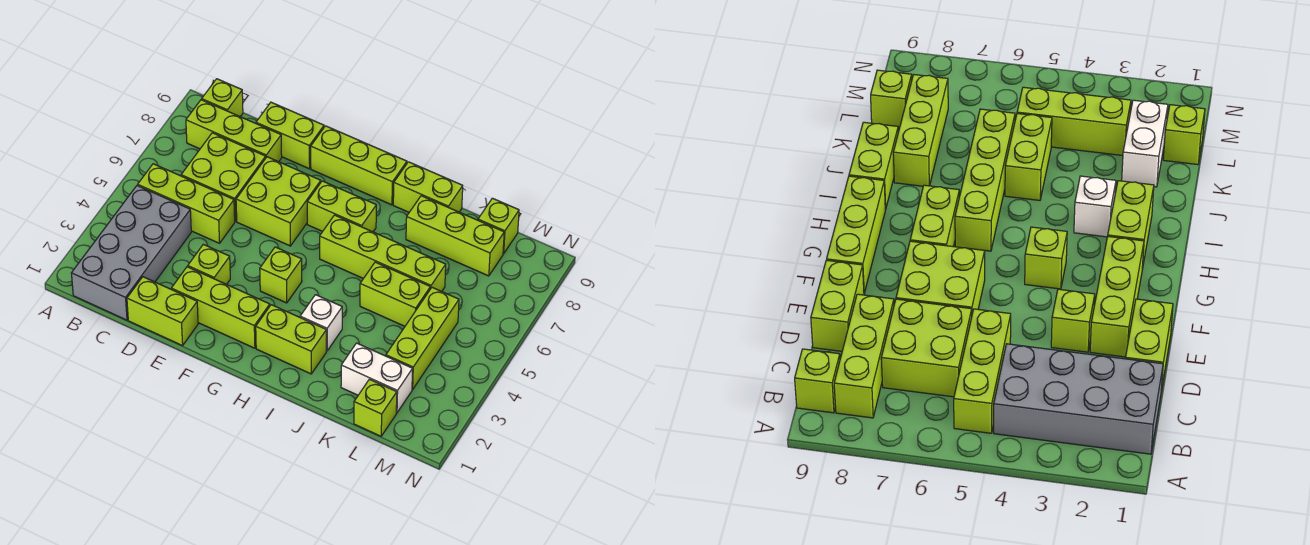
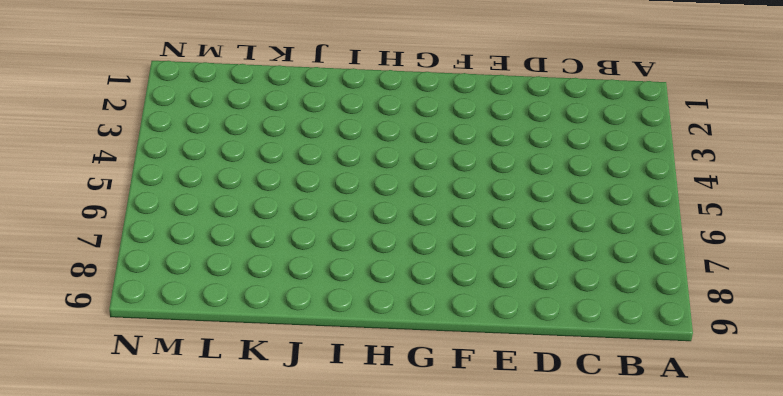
none -> grey 2x4 brick [71,185,191,320]
none -> lime 1x3 brick [138,164,235,243]
none -> lime 1x3 brick [186,100,282,162]

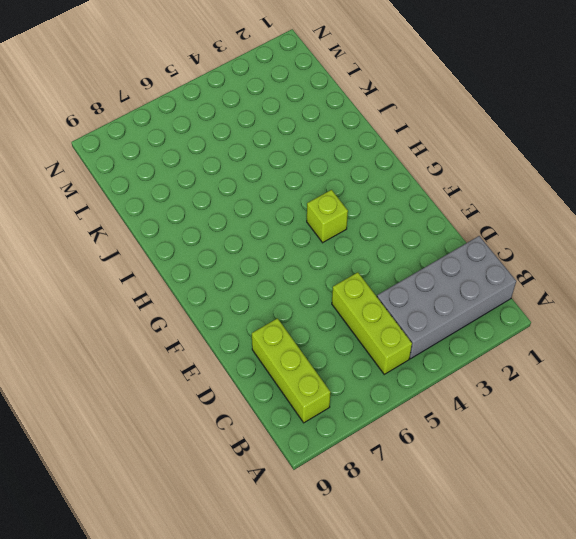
none -> lime 1x1 brick [202,79,243,117]
none -> lime 2x2 brick [181,133,266,221]
none -> lime 1x2 brick [127,277,198,346]

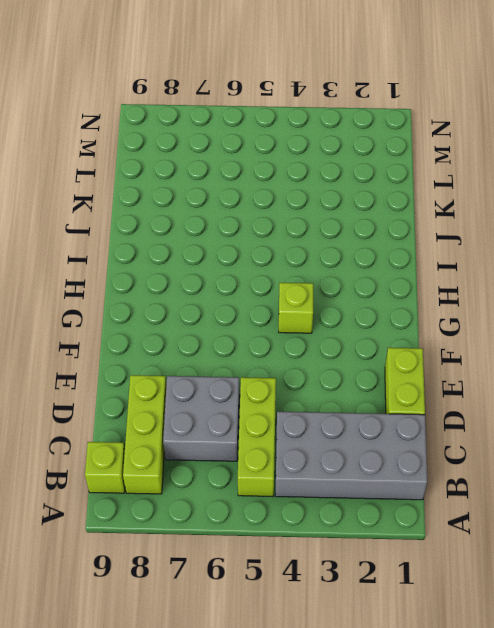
grey 2x2 brick [163,376,240,461] -> lime 2x2 brick [181,133,266,221]
none -> lime 1x2 brick [256,102,324,169]
none -> lime 1x3 brick [171,267,270,348]
none -> lime 1x1 brick [188,244,230,284]

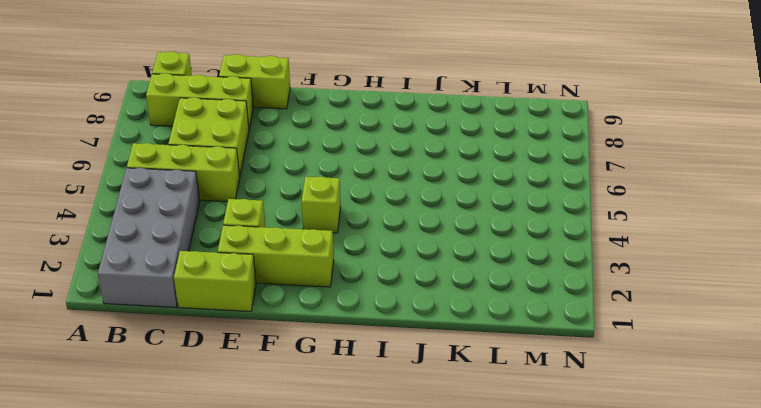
none -> lime 2x2 brick [236,157,321,246]
none -> lime 1x3 brick [311,126,407,205]
none -> lime 1x2 brick [307,181,376,232]

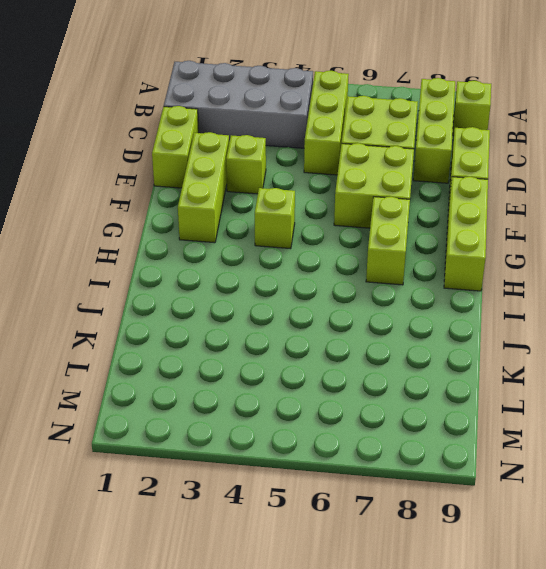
none -> lime 1x2 brick [256,305,326,374]
none -> lime 1x4 brick [320,215,446,291]
none -> white 1x1 brick [300,295,342,351]

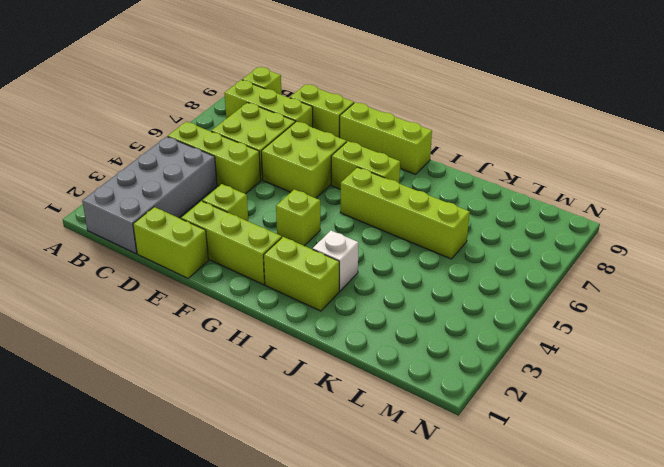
none -> lime 1x2 brick [393,162,463,212]
none -> lime 1x2 brick [360,262,430,326]
none -> lime 1x3 brick [406,196,504,276]

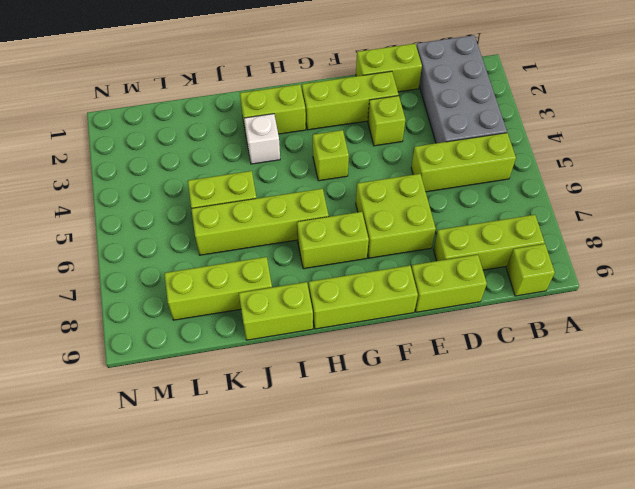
none -> lime 2x2 brick [181,133,266,221]
none -> white 1x2 brick [341,343,413,413]
none -> lime 1x1 brick [354,379,397,436]

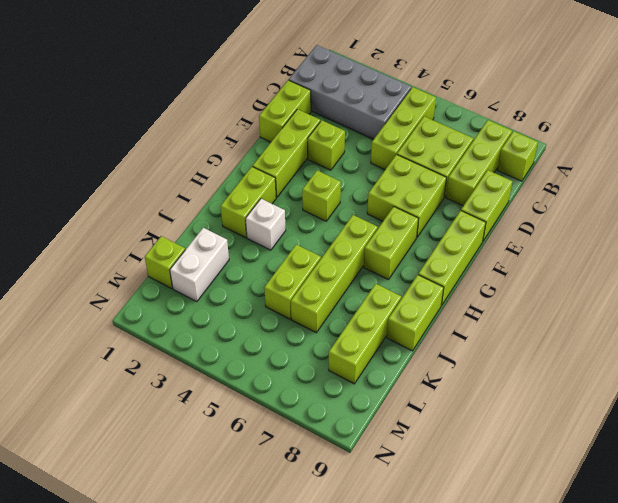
none -> lime 1x3 brick [386,287,459,390]
none -> lime 1x1 brick [478,198,519,254]

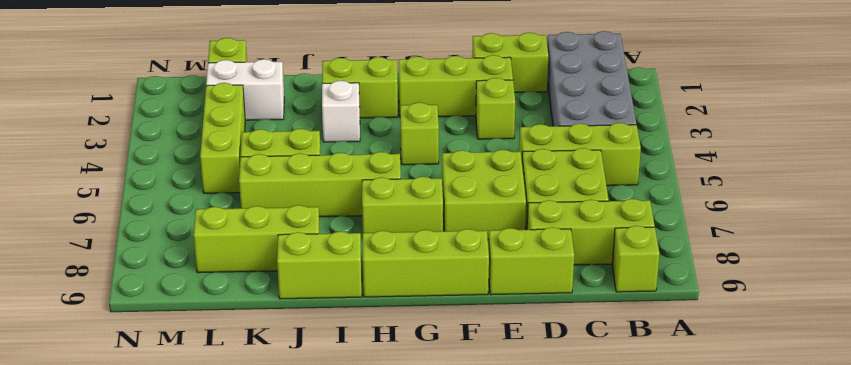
none -> lime 1x1 brick [478,198,519,254]

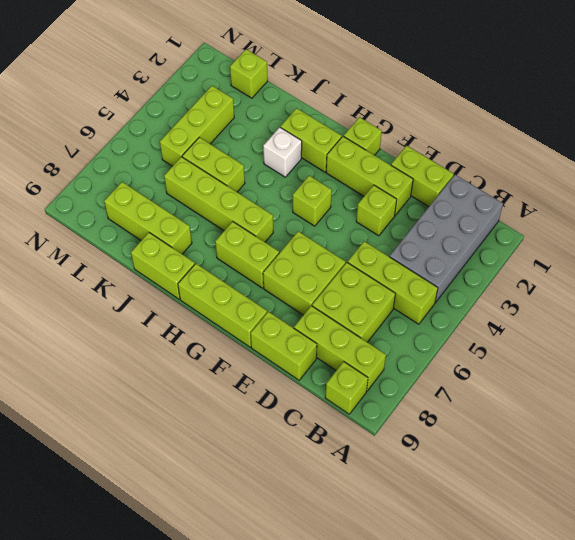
lime 1x1 brick [344,117,382,155] -> lime 1x1 brick moved to [478,198,519,254]
none -> white 1x2 brick [341,343,413,413]

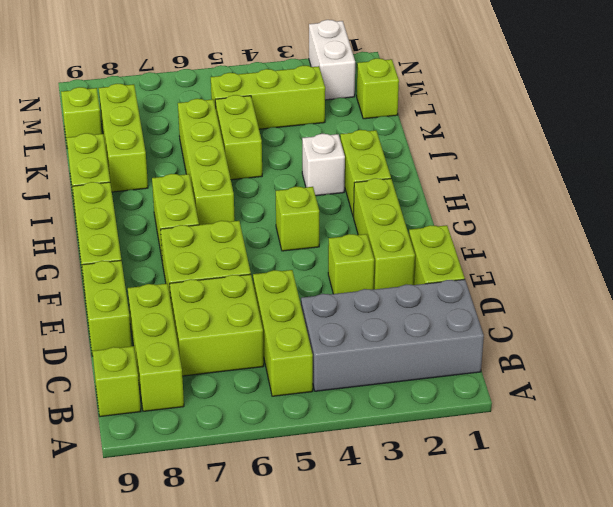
white 1x2 brick [309,20,355,100] -> white 1x2 brick moved to [341,343,413,413]

